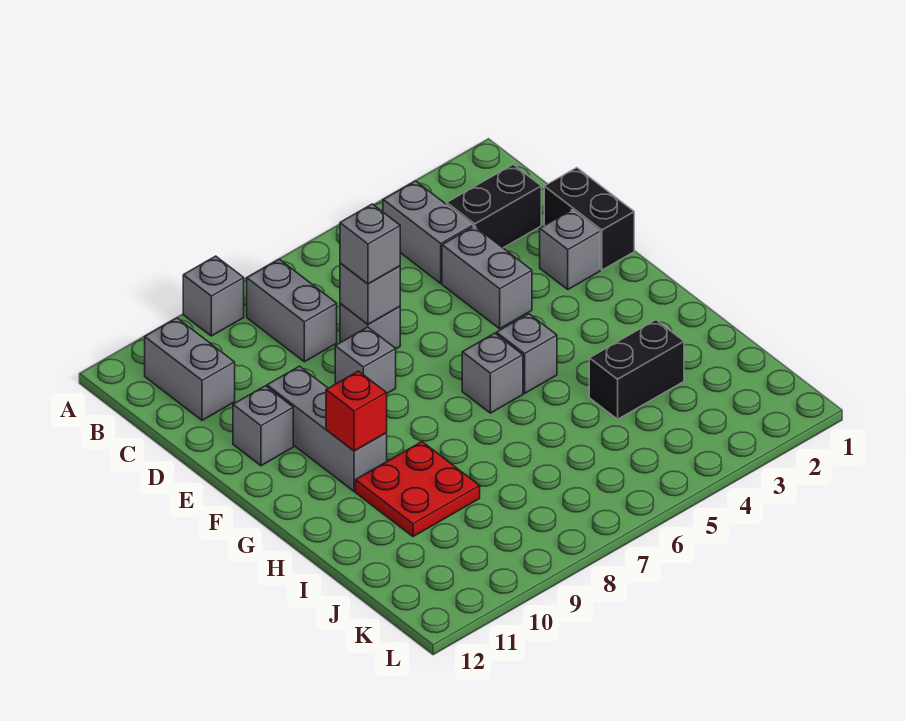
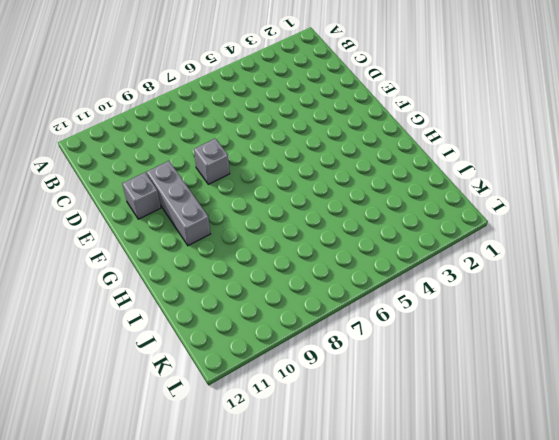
none -> grey 1x1 brick [183,256,244,336]
none -> grey 1x2 brick [383,181,473,283]
none -> grey 1x2 brick [247,259,337,362]

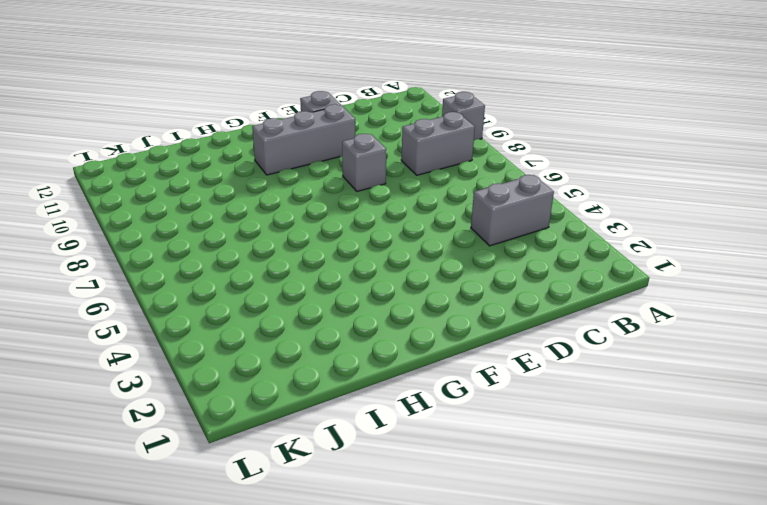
none -> grey 1x2 brick [145,318,235,420]
none -> black 1x2 brick [447,165,541,248]
none -> black 1x2 brick [544,168,634,270]

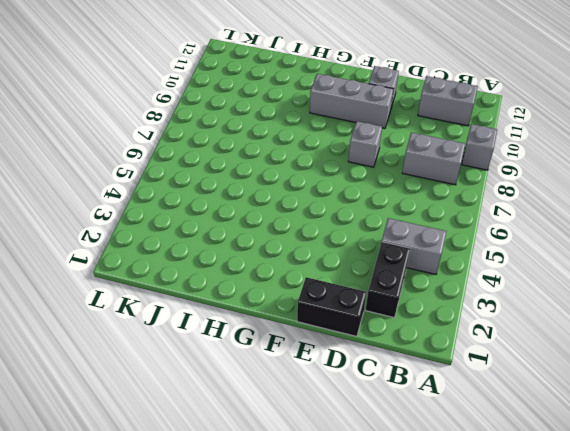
none -> grey 1x2 brick [442,226,532,329]
none -> grey 1x1 brick [340,304,400,349]
none -> grey 1x1 brick [540,210,600,289]

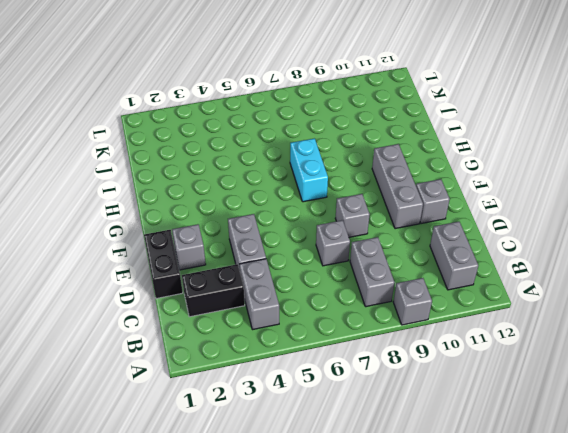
cyan 1x2 brick [290,138,328,202] -> none
none -> grey 1x1 brick [496,314,557,394]
none -> grey 1x1 brick [462,333,523,413]
none -> red 2x2 plate [355,442,480,537]

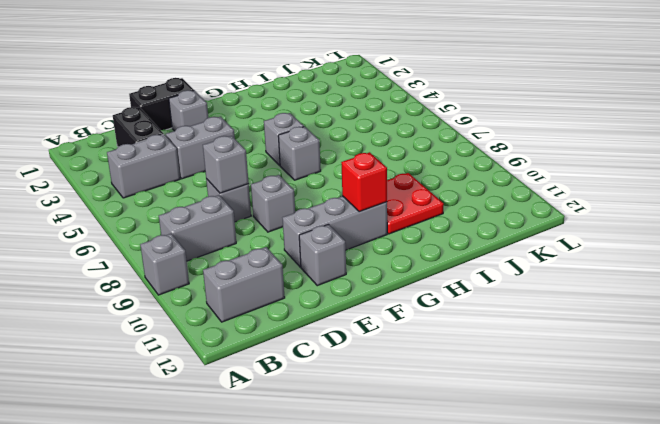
none -> black 1x2 brick [589,320,684,419]
none -> grey 1x1 brick [340,204,400,284]

